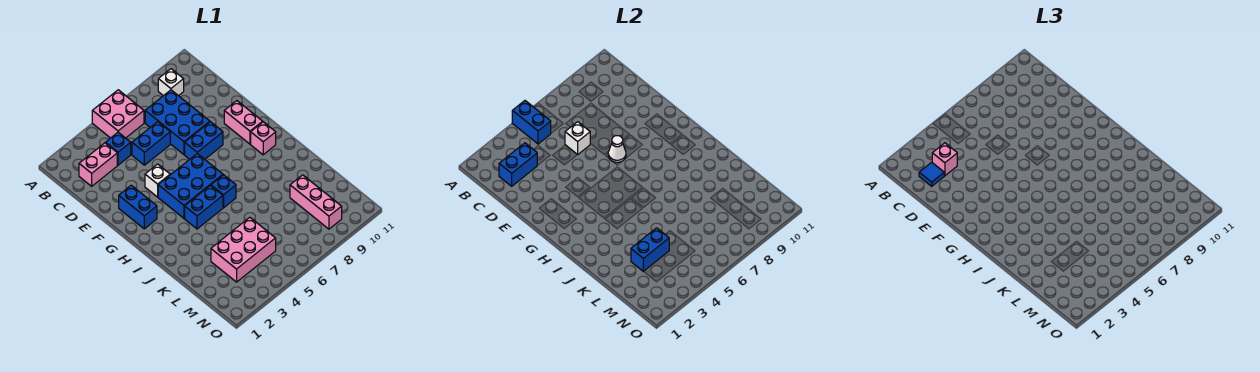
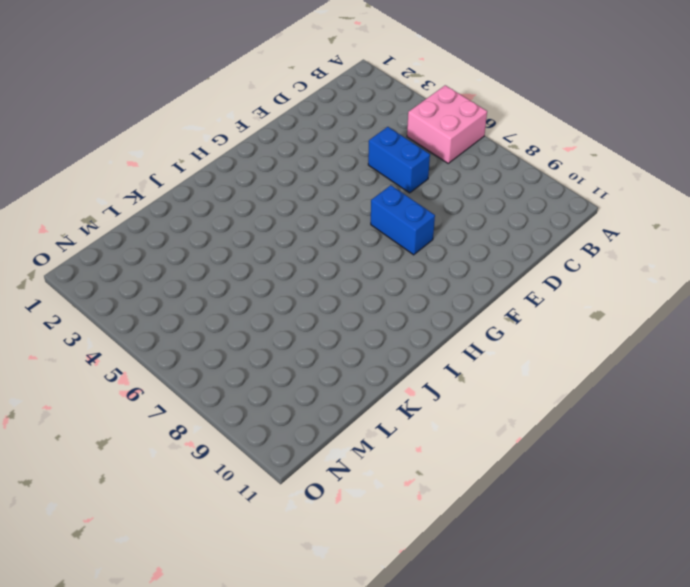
none -> white 1x1 brick [158,69,184,96]
none -> pink 1x2 brick [79,143,117,186]
none -> blue 1x1 brick [106,132,131,165]

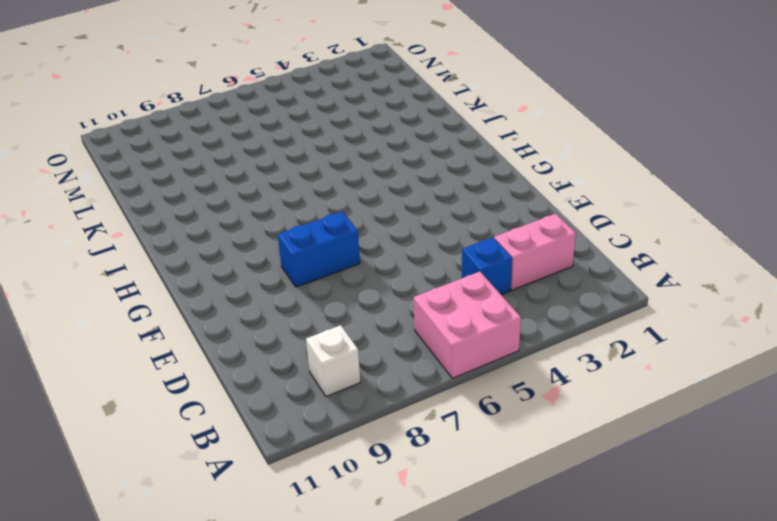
none -> blue 2x3 brick [145,90,210,155]
none -> blue 1x2 brick [132,122,170,165]
none -> blue 1x2 brick [119,185,157,229]

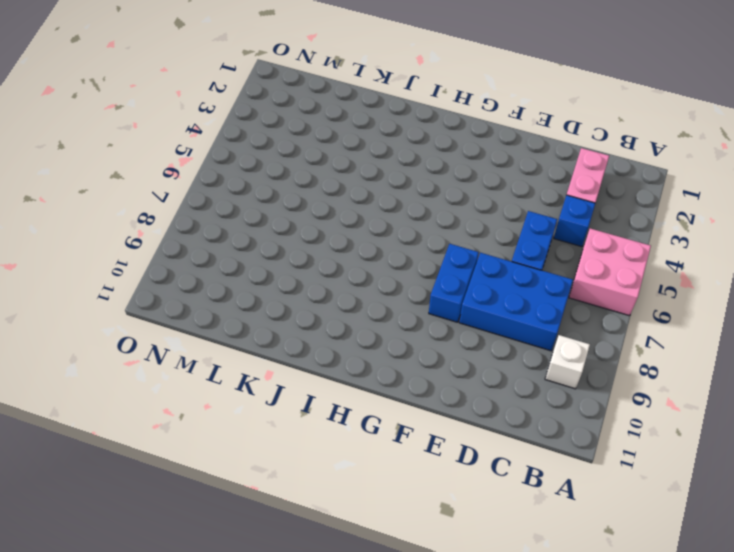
none -> blue 1x2 brick [119,185,157,229]
none -> white 1x1 brick [145,164,170,197]
none -> pink 1x2 brick [224,101,263,144]

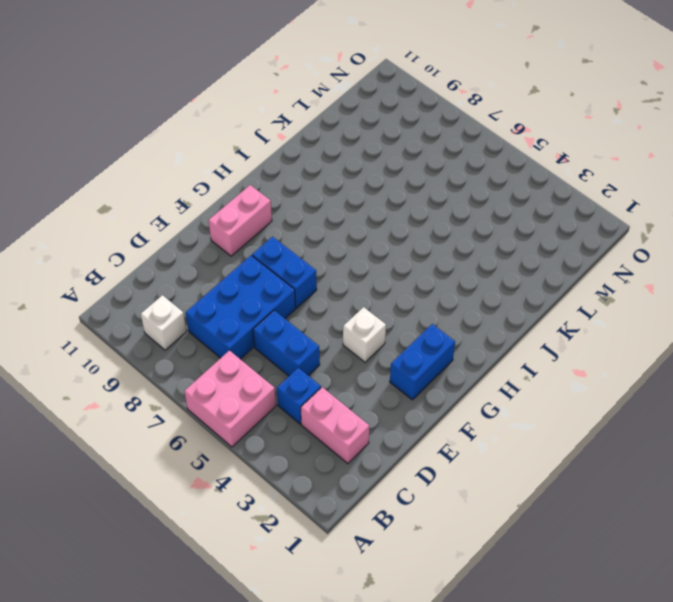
none -> blue 2x3 brick [158,154,223,218]
none -> pink 1x1 brick [251,122,276,155]
none -> blue 1x2 brick [185,185,223,229]

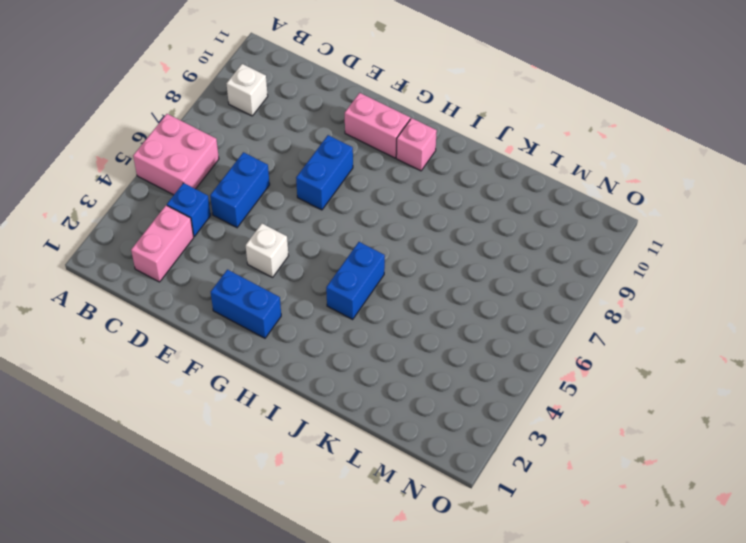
none -> blue 2x3 brick [145,90,210,155]
none -> blue 2x3 brick [158,154,223,218]
none -> blue 1x1 brick [211,175,236,208]

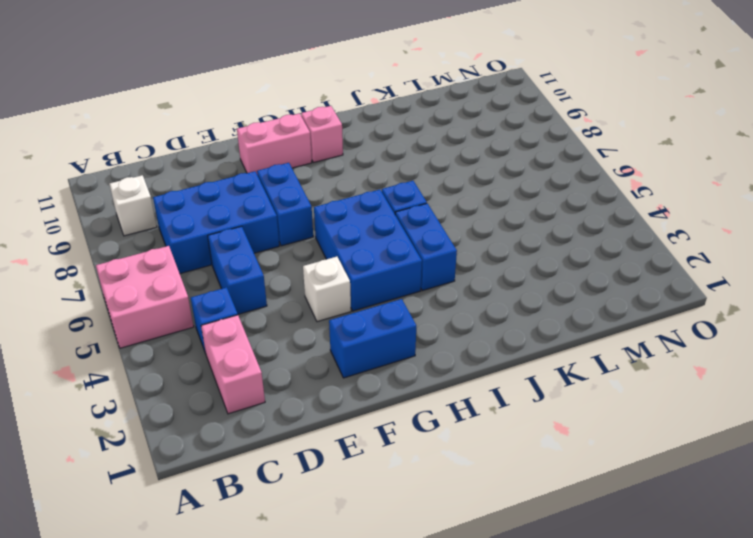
none -> pink 2x3 brick [211,217,276,282]
none -> pink 1x3 brick [290,175,342,229]
none -> blue 1x2 brick [512,101,551,144]

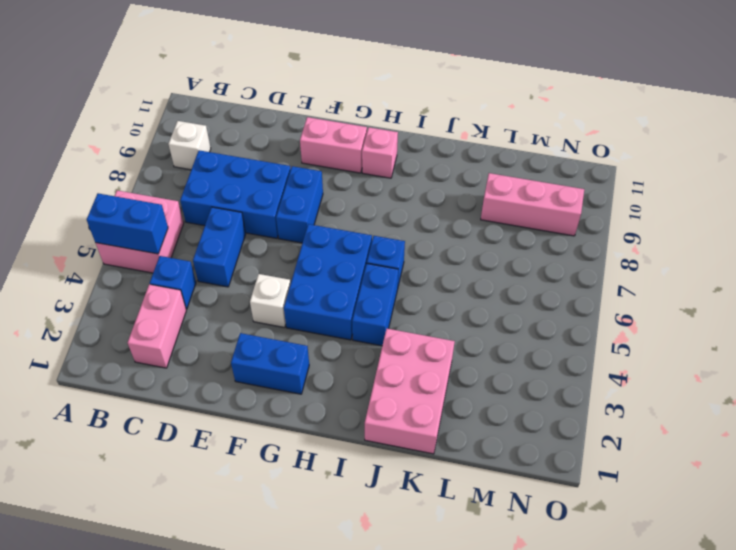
pink 2x3 brick [365,329,455,454] -> pink 2x3 brick moved to [211,217,276,282]
none -> blue 1x2 brick [499,143,537,186]
none -> white 1x1 brick [565,122,590,155]
none -> white 1x1 cone [608,136,626,162]

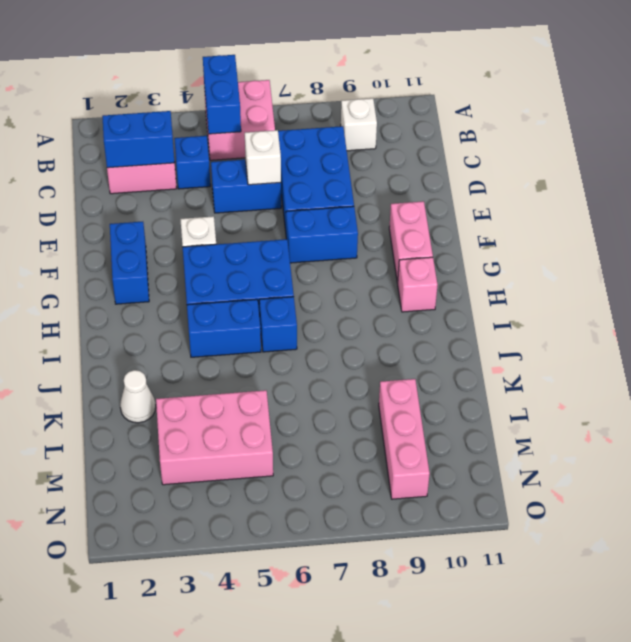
white 1x1 cone [120,370,156,423] -> white 1x1 cone moved to [608,136,626,162]
none -> blue 1x2 brick [631,228,669,272]
none -> blue 1x1 tile [919,162,944,186]
none -> pink 1x1 brick [932,143,957,176]

